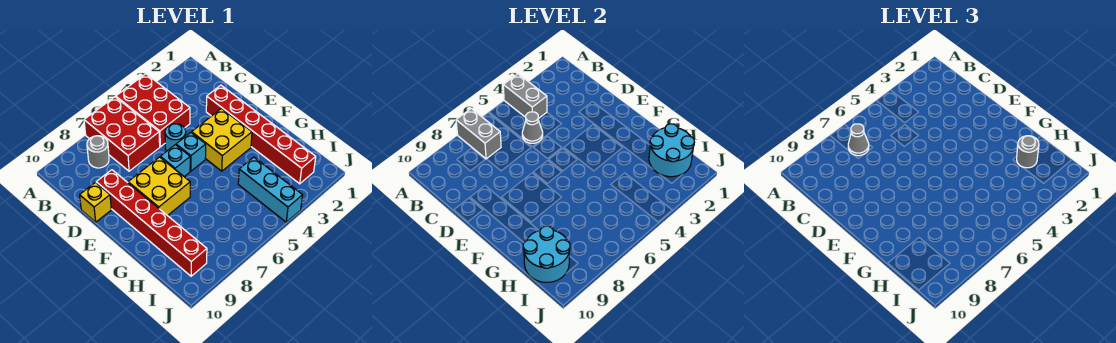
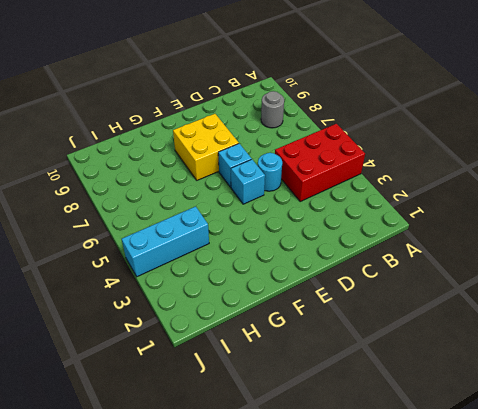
none -> red 2x3 brick [84,97,160,171]
none -> red 1x6 brick [206,85,316,184]
none -> red 1x6 brick [96,170,207,276]

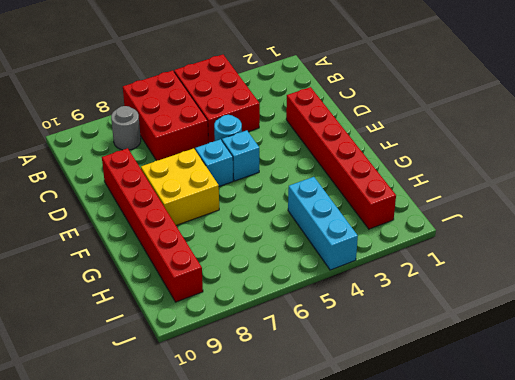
none -> yellow 1x1 brick [80,183,111,222]
none -> yellow 2x2 brick [192,109,252,171]
none -> grey 1x2 brick [503,74,547,119]

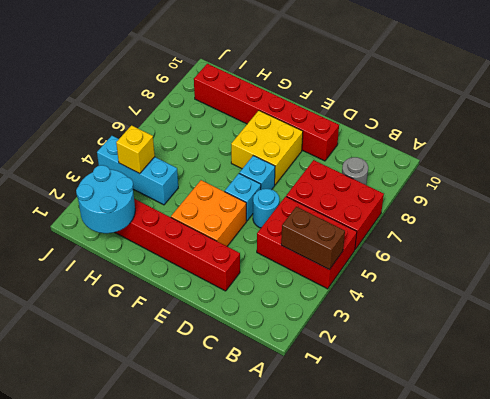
brown 1x2 brick [281,207,345,270] -> grey 1x2 brick [503,74,547,119]
orange 2x2 brick [171,180,246,246] -> yellow 2x2 brick [192,109,252,171]
yellow 1x1 brick [116,125,155,174] -> yellow 1x1 brick moved to [80,183,111,222]
none -> grey 1x2 brick [456,109,501,159]
none -> grey 1x1 cone [522,112,543,143]
none -> cyan 2x2 round brick [523,226,570,282]

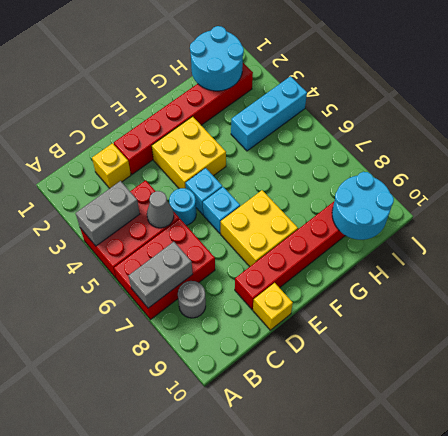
yellow 1x1 brick [92,143,131,188] -> none
none -> grey 1x1 cone [848,124,869,156]
none -> grey 1x1 round brick [1017,136,1039,168]

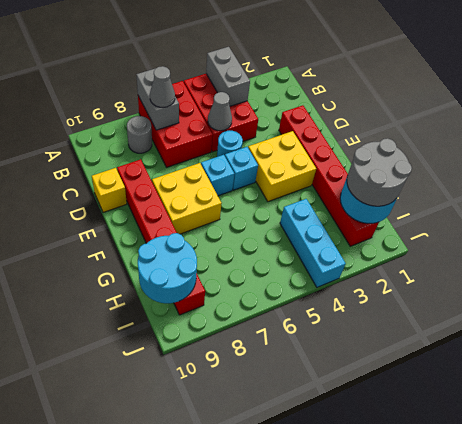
grey 2x2 round brick [347,138,412,206] -> grey 1x1 round brick [1017,136,1039,168]

